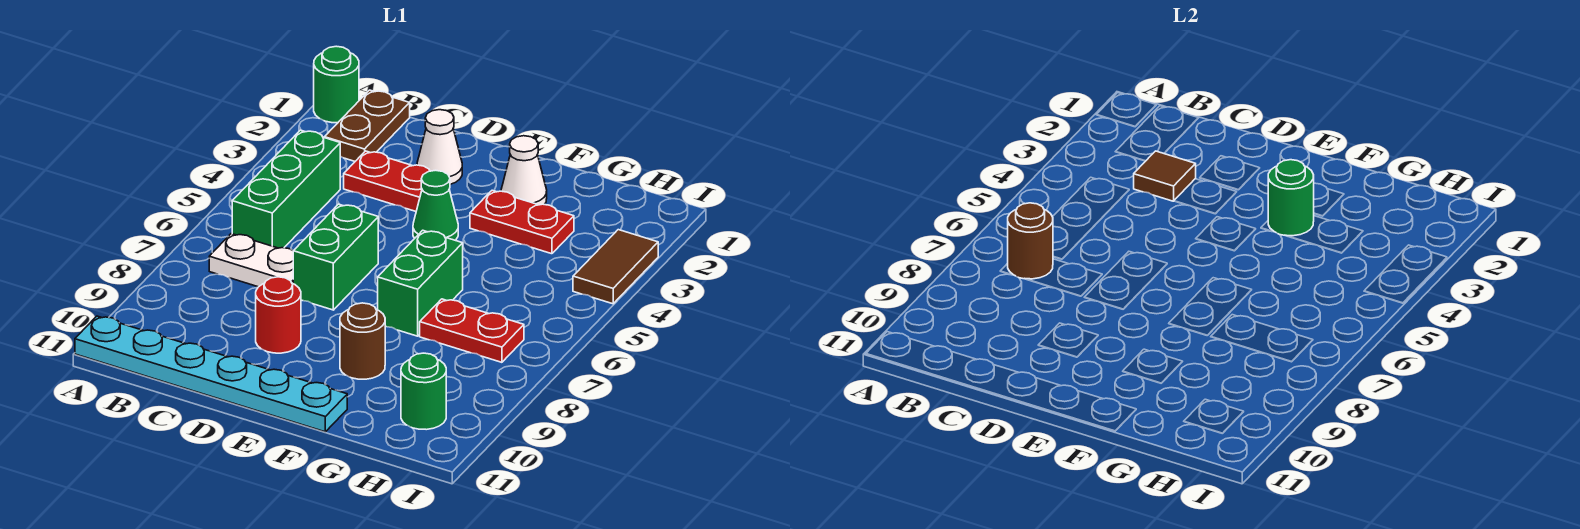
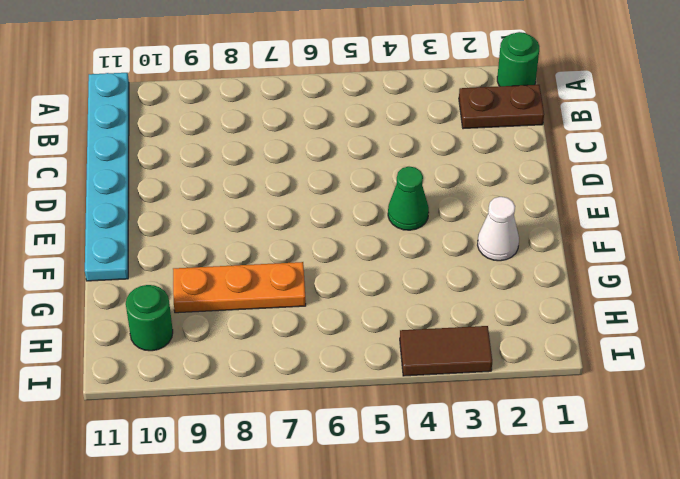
orange 1x3 plate [173,262,306,313] -> red 1x2 plate [420,299,524,362]
none -> green 1x3 brick [232,130,340,248]
none -> white 1x2 plate [209,234,293,287]
none -> red 1x2 plate [344,151,430,211]

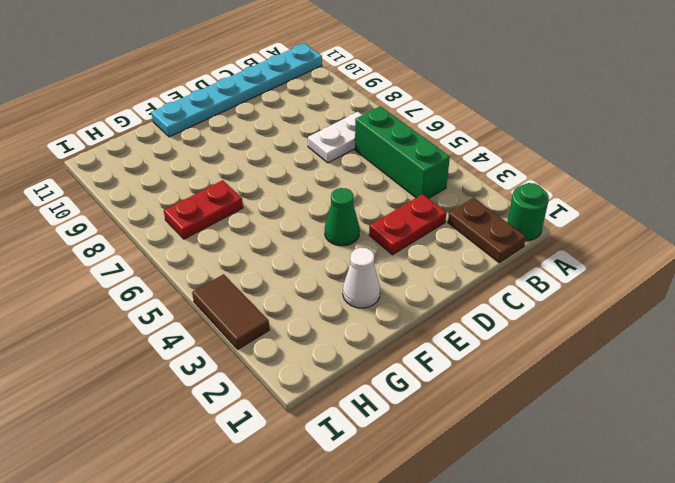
none -> white 1x1 cone [417,110,462,184]
none -> green 1x2 brick [293,204,378,310]
none -> red 1x1 round brick [256,277,301,353]

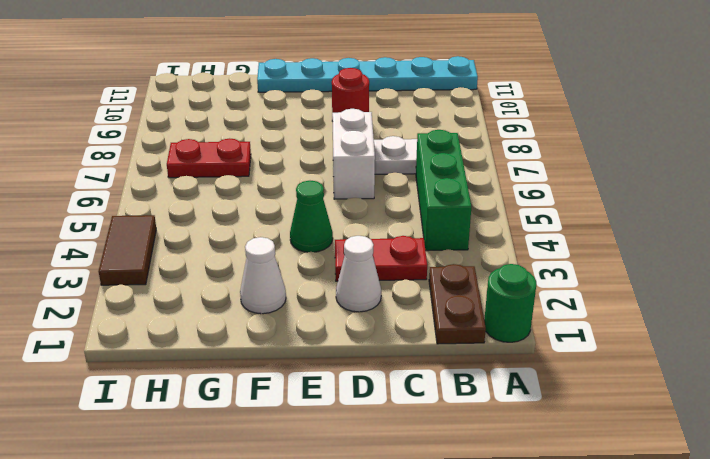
white 1x2 brick [332,109,375,199] -> green 1x2 brick [293,204,378,310]
none -> red 1x2 plate [470,190,574,254]
none -> green 1x2 brick [378,230,463,336]
none -> brown 1x1 round brick [340,303,386,379]

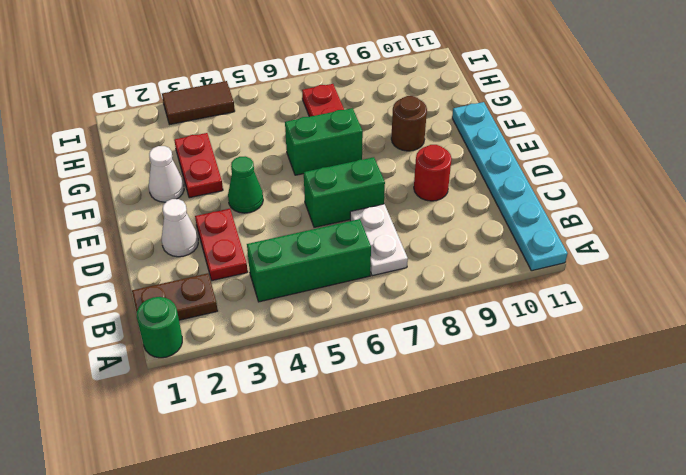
none -> green 1x1 round brick [401,353,446,430]
none -> brown 1x1 round brick [1008,203,1053,279]
none -> brown 1x1 tile [1134,151,1196,201]

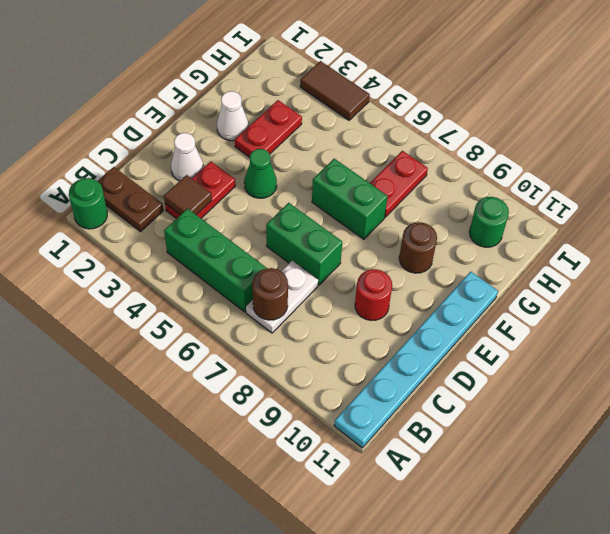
none -> green 1x1 round brick [1268,160,1314,236]

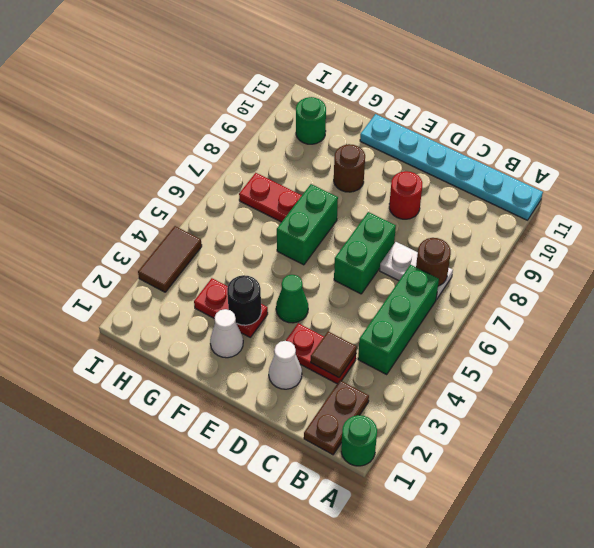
black 1x1 round brick [227,275,261,325] -> green 1x1 round brick [1268,160,1314,236]

